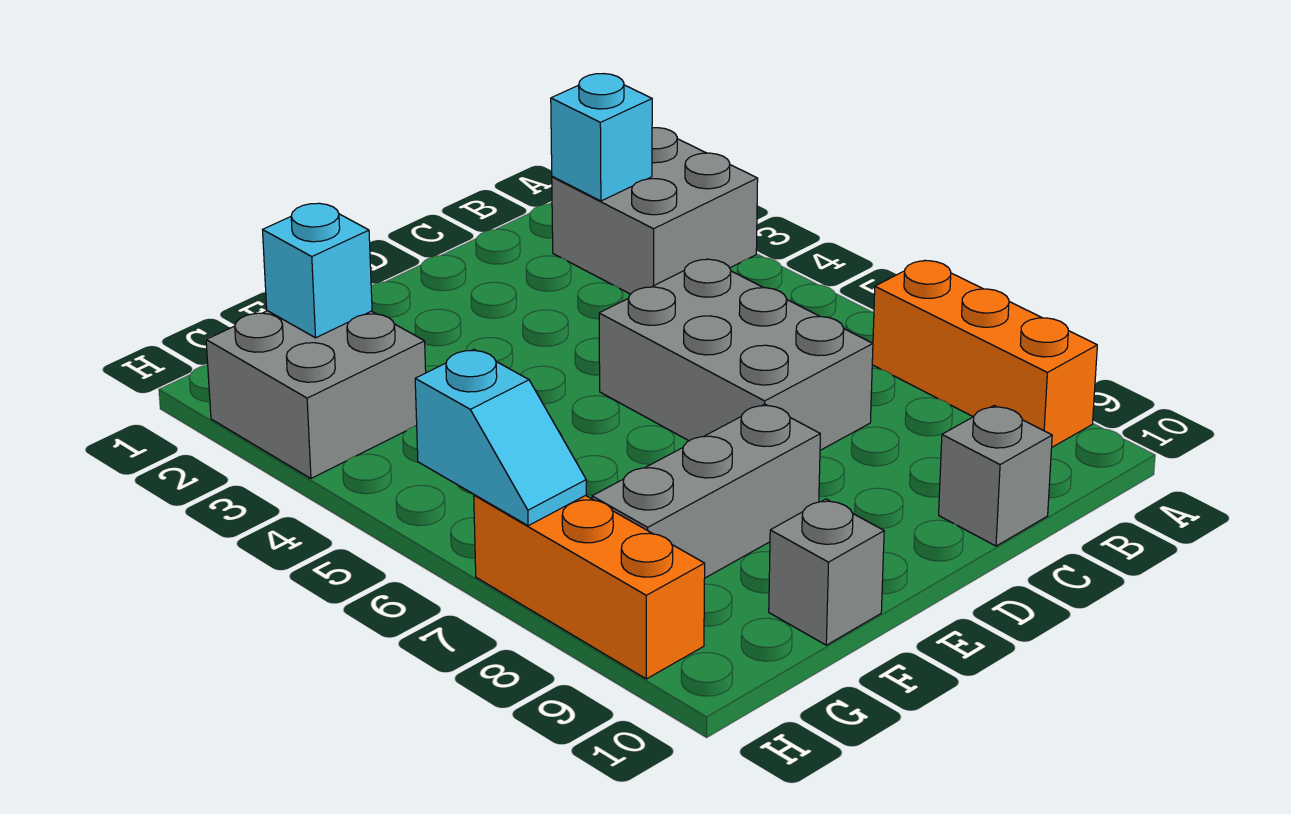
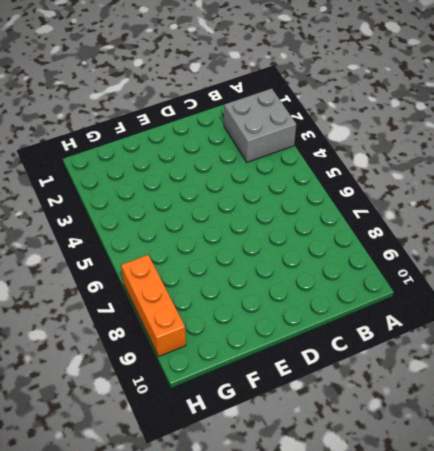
none -> orange 1x3 brick [872,261,1097,447]
none -> grey 2x3 brick [599,259,873,450]

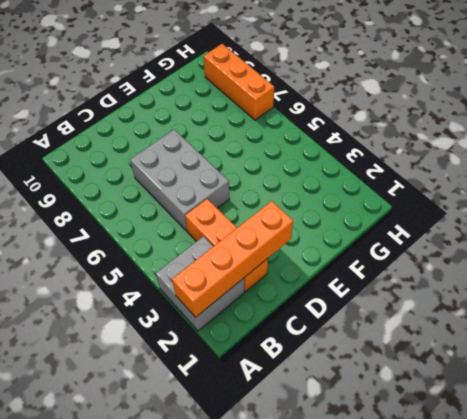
orange 1x4 brick [172,201,293,317] -> cyan 1x1 brick [551,74,652,201]
orange 1x3 brick [185,199,268,292] -> orange 1x3 brick moved to [872,261,1097,447]
none -> grey 1x1 brick [939,406,1052,546]
none -> grey 1x3 brick [592,404,820,578]

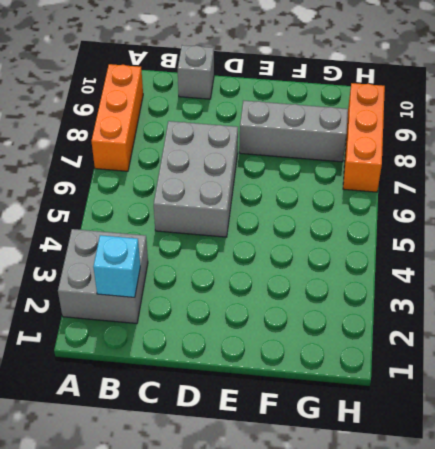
none -> grey 1x1 brick [769,499,884,645]
none -> grey 2x2 brick [206,311,426,478]

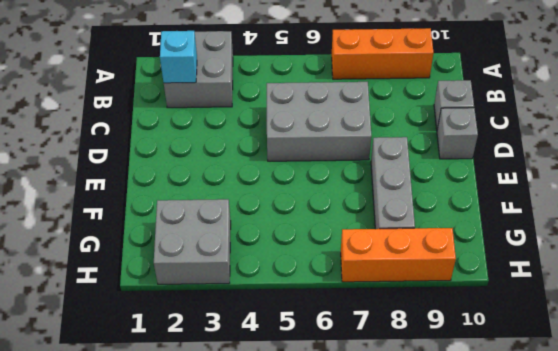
grey 1x1 brick [437,108,478,159] -> grey 1x1 brick moved to [769,499,884,645]
none -> cyan 1x1 brick [263,203,372,338]
none -> cyan 1x2 slope [415,349,586,526]

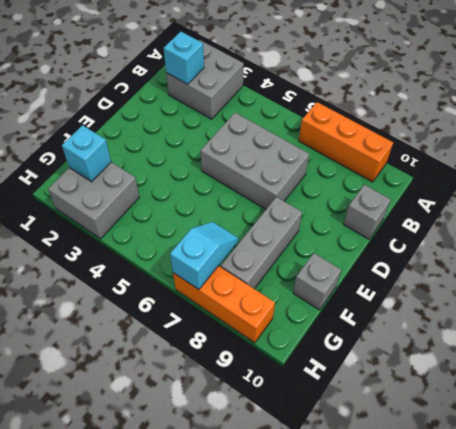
cyan 1x2 slope [170,222,238,289] -> cyan 1x2 slope turned to [415,349,586,526]

